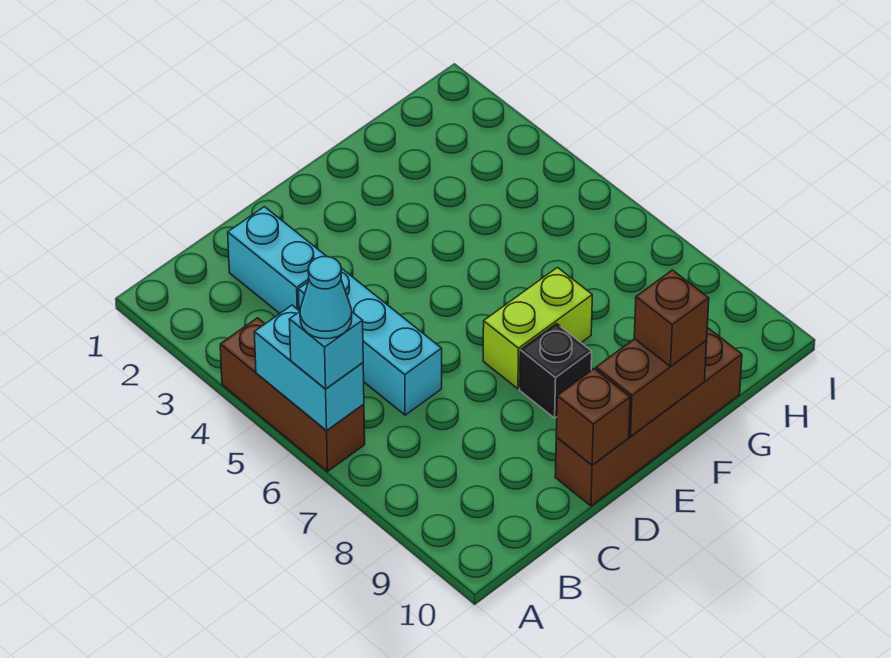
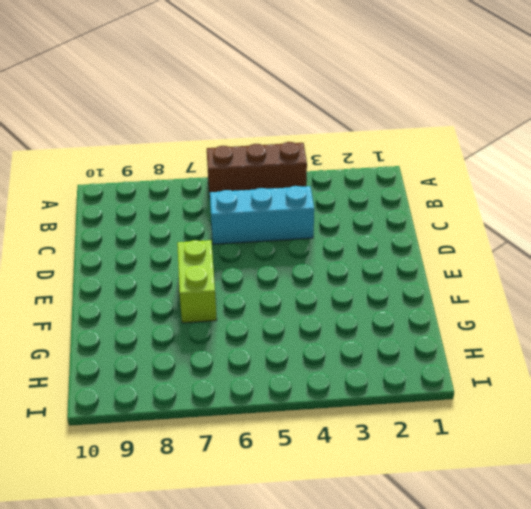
none -> cyan 1x2 brick [228,207,327,313]
none -> brown 1x4 brick [555,327,742,506]
none -> black 1x1 brick [520,324,592,418]

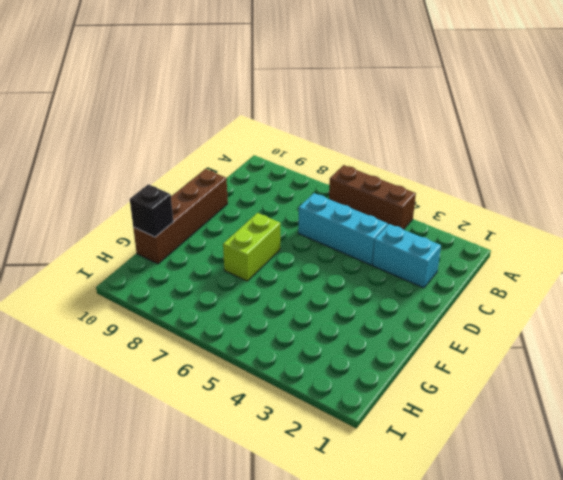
black 1x1 brick [130,184,173,237] -> black 1x1 brick moved to [520,324,592,418]
none -> cyan 1x2 brick [254,305,364,430]
none -> brown 1x1 brick [556,369,630,465]
none -> brown 1x2 brick [596,339,707,437]

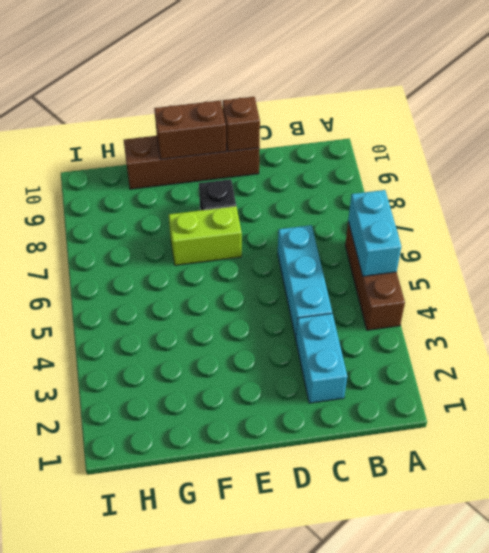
none -> cyan 1x1 brick [289,312,363,389]
none -> brown 1x1 brick [634,270,709,367]
none -> cyan 1x1 cone [300,257,352,339]

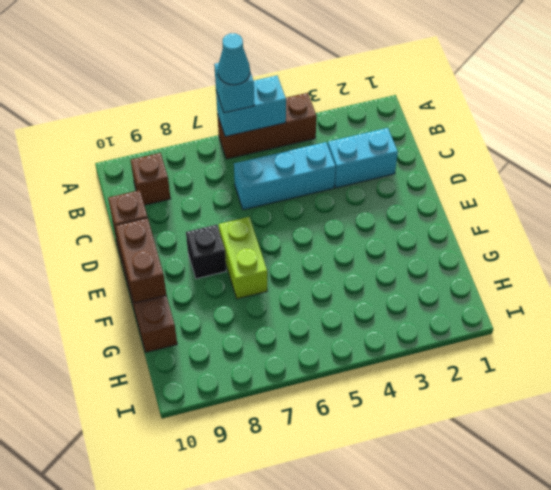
brown 1x1 brick [131,153,171,205] -> brown 1x1 brick moved to [634,270,709,367]

